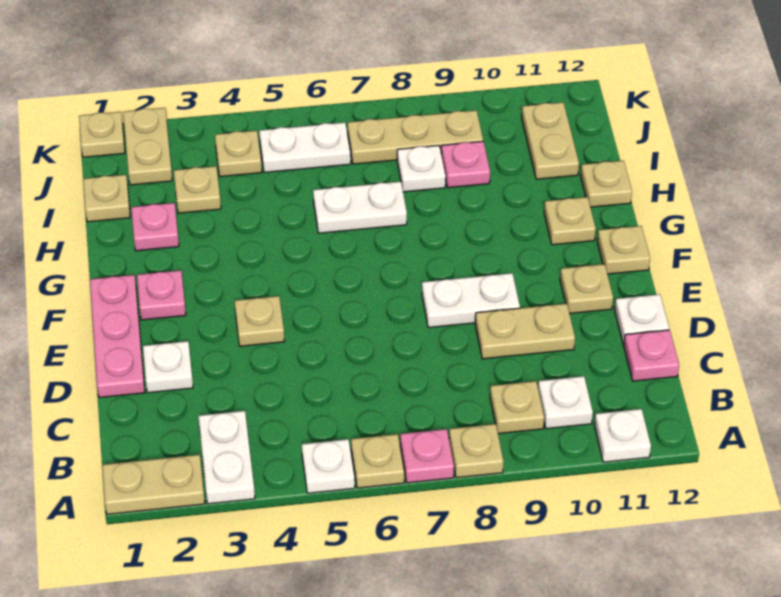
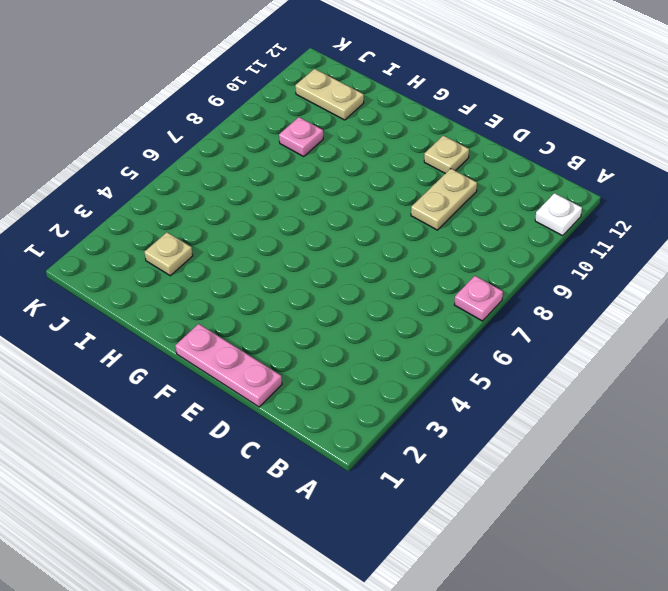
none -> tan 1x2 plate [102,455,205,514]
none -> white 1x2 plate [198,411,255,504]
none -> white 1x1 plate [302,439,355,493]
none -> tan 1x1 plate [351,434,404,488]

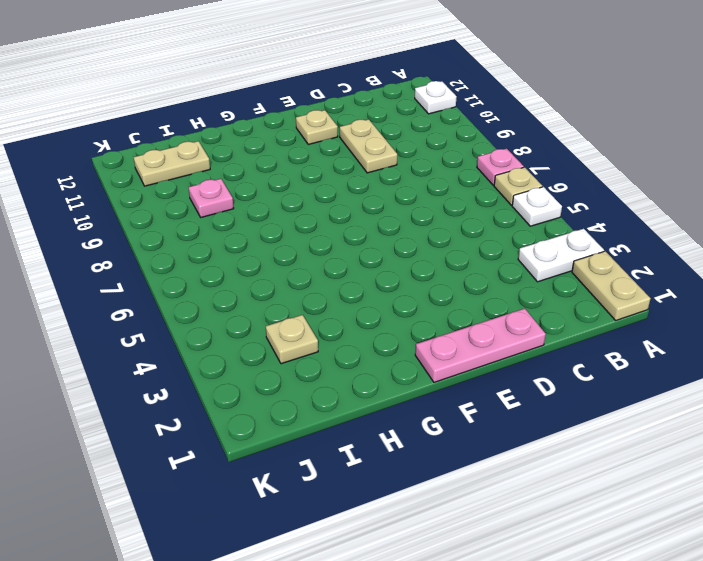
none -> tan 1x1 plate [449,424,503,478]
none -> tan 1x1 plate [490,381,544,434]
none -> white 1x1 plate [538,376,593,429]
none -> pink 1x1 plate [624,330,679,381]

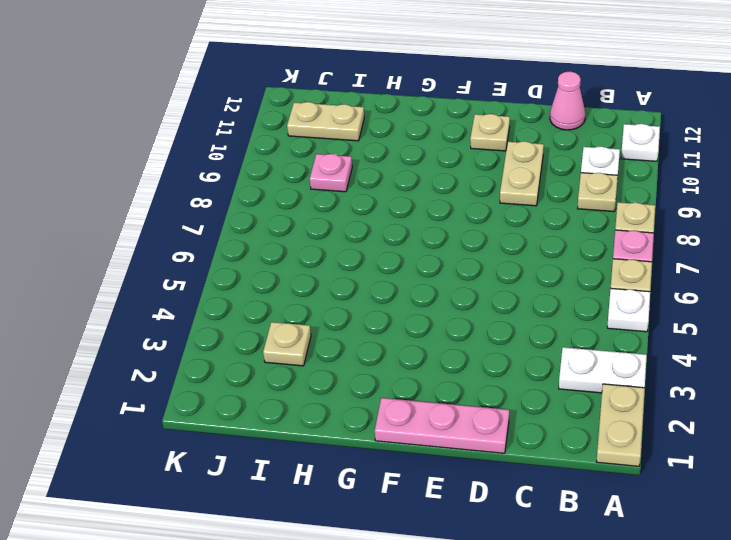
pink 1x1 cone [550,71,585,130] -> pink 1x1 plate [624,330,679,381]
none -> white 1x1 plate [143,341,193,393]
none -> white 1x1 plate [615,294,669,345]
none -> tan 1x1 plate [235,296,284,346]
none -> white 1x2 plate [422,273,520,328]

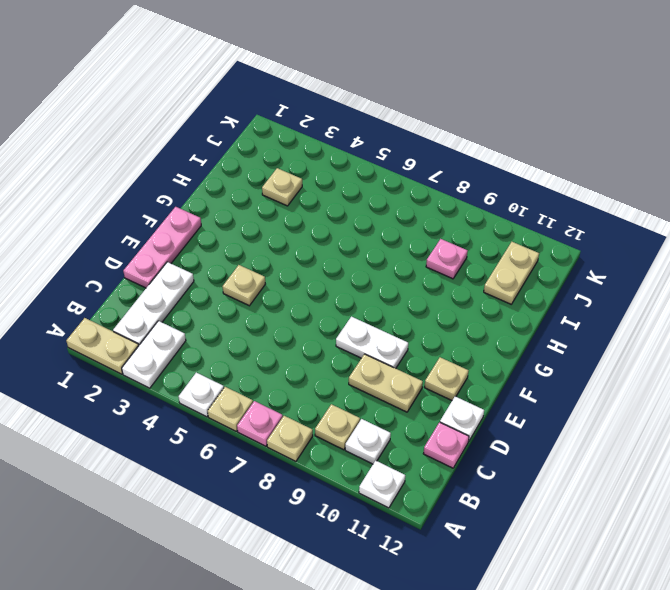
white 1x3 plate [113,262,194,345] -> white 1x1 plate [143,341,193,393]
none -> pink 1x1 plate [137,270,186,320]
none -> tan 1x1 plate [597,226,650,274]
none -> tan 1x1 plate [544,197,596,245]
none -> pink 1x1 plate [131,203,179,251]

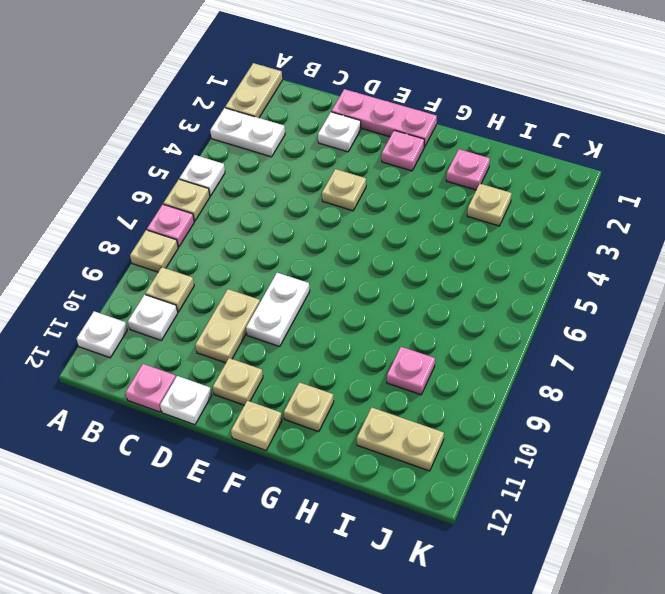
none -> white 1x2 plate [313,182,407,233]
none -> tan 1x1 plate [581,161,632,207]
none -> tan 1x1 plate [83,175,130,222]
none -> white 1x1 plate [397,146,446,192]

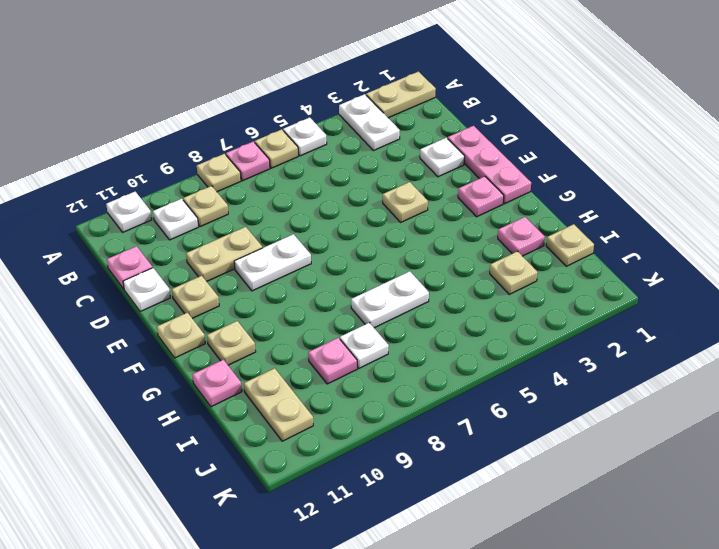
pink 1x1 plate [192,360,242,407] -> tan 1x1 plate [581,161,632,207]
none -> tan 1x2 plate [123,108,172,185]
none -> tan 1x1 plate [215,131,262,177]
none -> white 1x2 plate [259,123,351,172]
none -> tan 1x3 plate [348,110,483,164]

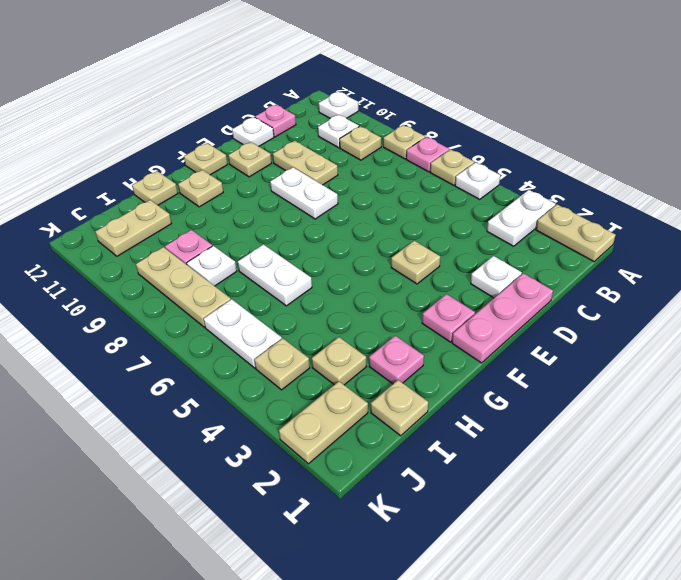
none -> tan 1x1 plate [79,112,125,157]

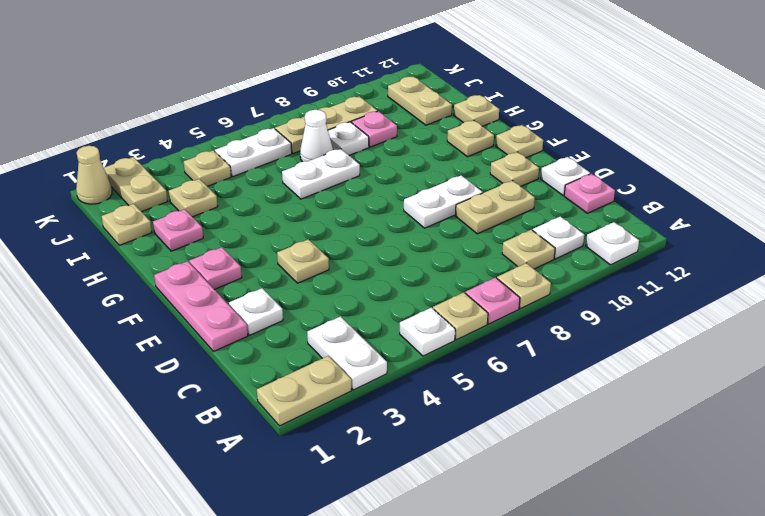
white 1x1 cone [300,110,333,162] -> none
tan 1x1 cone [76,146,112,204] -> tan 1x1 plate [79,112,125,157]

